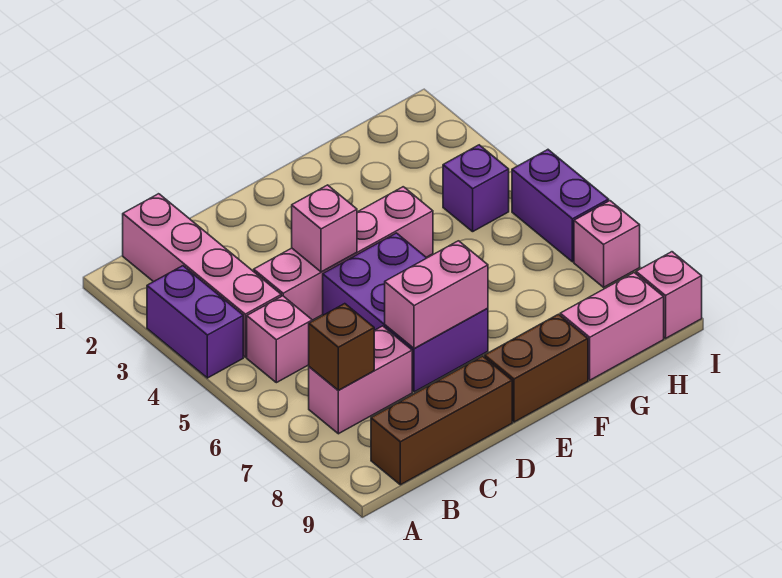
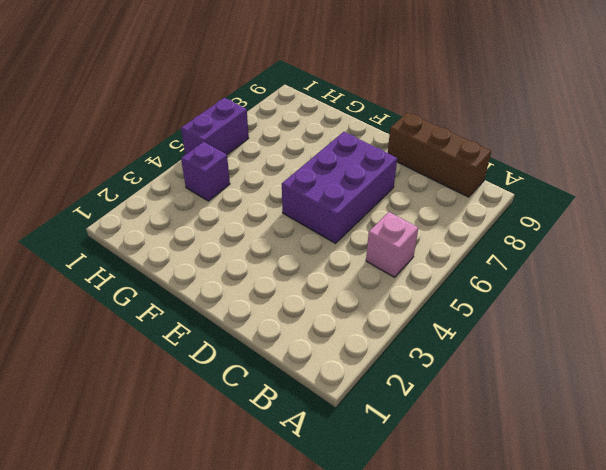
none -> purple 1x2 brick [147,266,243,378]
none -> pink 1x4 brick [123,194,281,357]
none -> pink 1x2 brick [309,326,412,434]

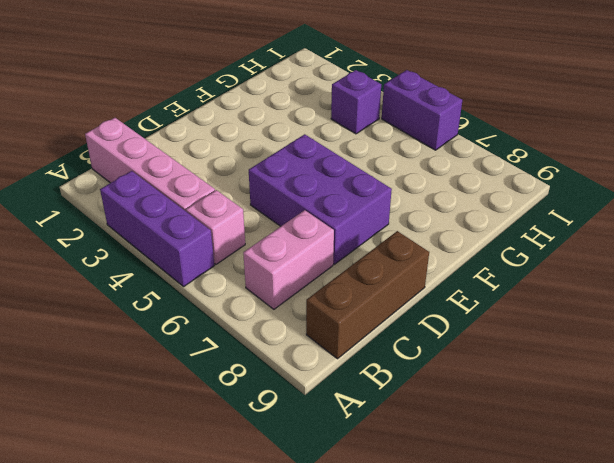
purple 1x3 brick [100,171,214,286] -> purple 1x2 brick [147,266,243,378]
none -> pink 1x4 brick [254,187,433,320]
none -> brown 1x2 brick [484,314,588,422]
none -> pink 1x2 brick [560,273,664,380]

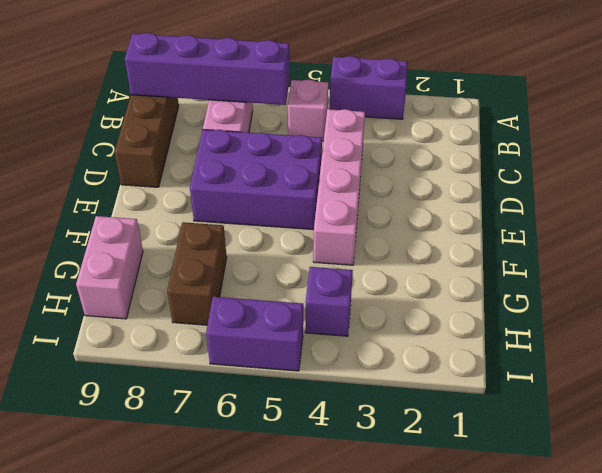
purple 1x4 brick [125,33,290,105] -> brown 1x1 brick [309,304,374,390]
brown 1x2 brick [167,222,227,325] -> brown 1x2 brick moved to [484,314,588,422]
none -> pink 1x4 brick [123,194,281,357]
none -> pink 1x1 brick [574,201,640,287]
none -> pink 1x1 brick [636,252,702,338]

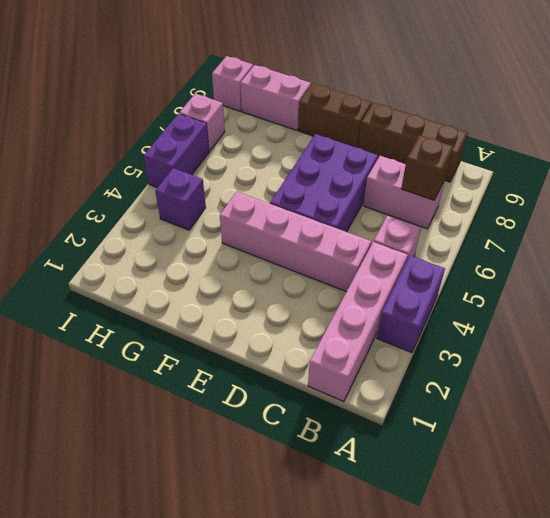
none -> pink 1x1 brick [292,185,357,272]
none -> pink 1x2 brick [385,241,488,349]

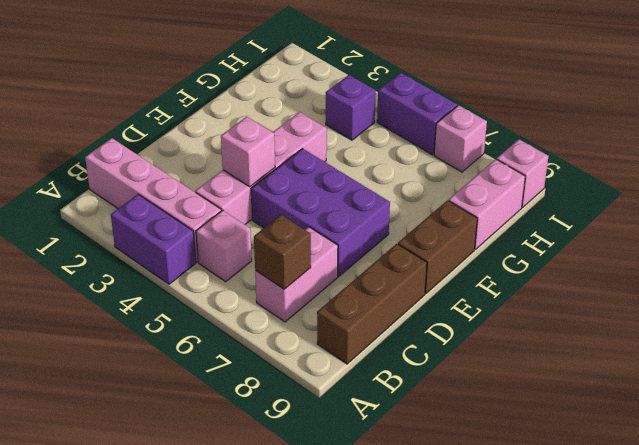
none -> pink 1x2 brick [385,241,488,349]

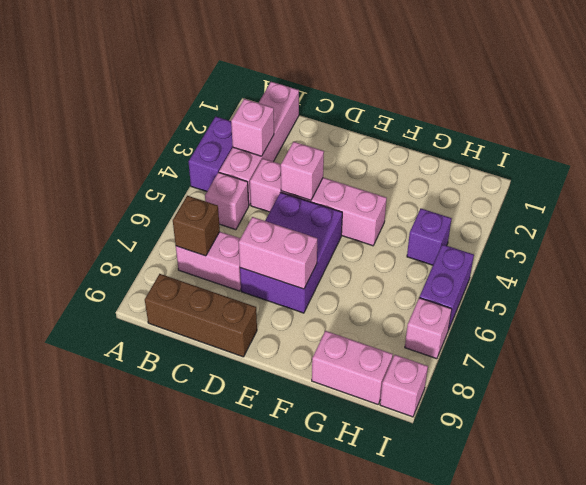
pink 1x1 brick [231,99,274,156] -> none
none -> brown 1x2 brick [484,314,588,422]

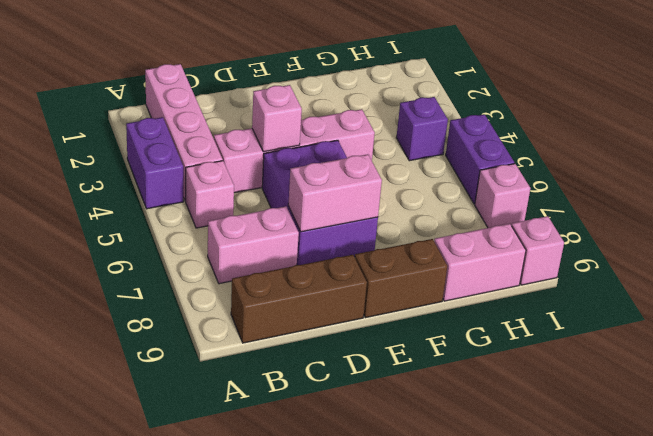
none -> brown 1x1 brick [309,304,374,390]

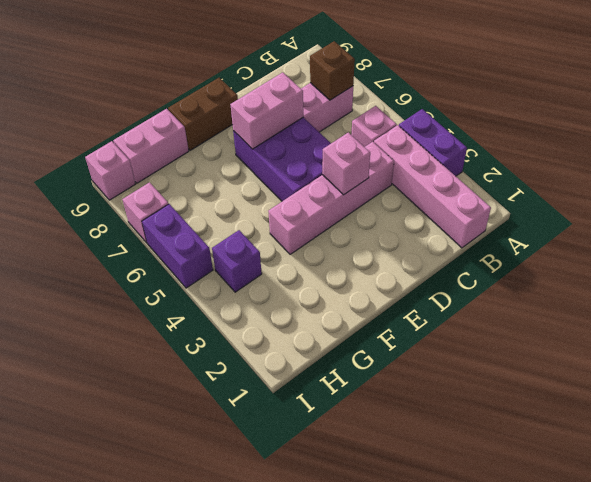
none -> brown 1x3 brick [371,356,512,485]

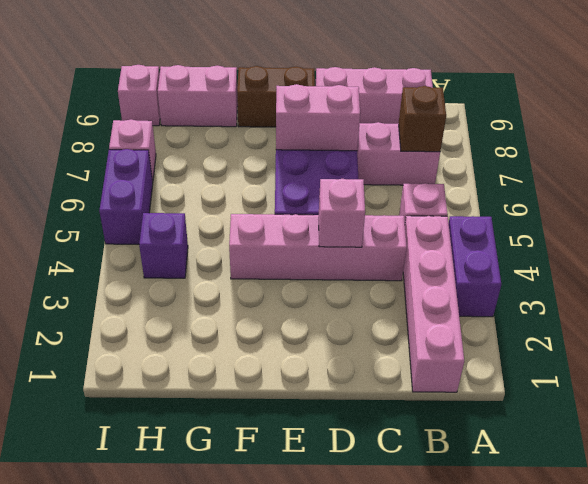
pink 1x3 brick [316,67,433,124] -> brown 1x3 brick [371,356,512,485]

